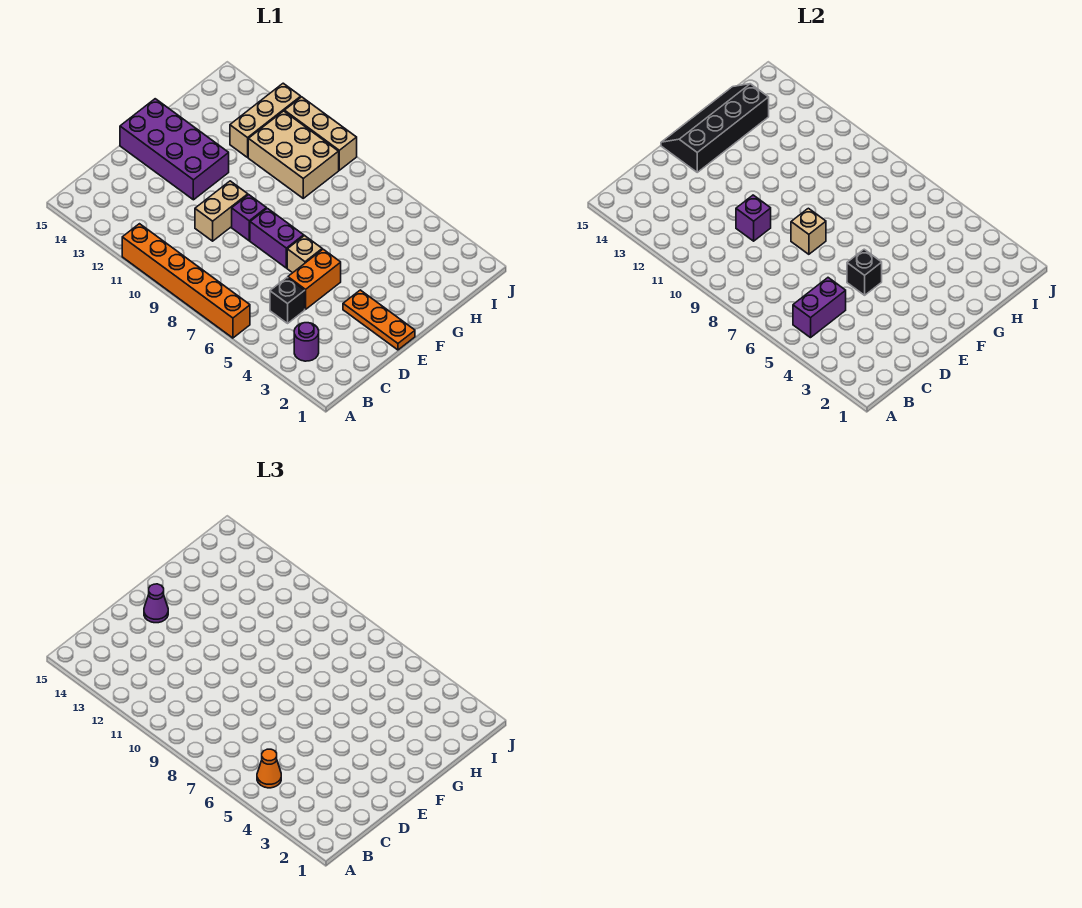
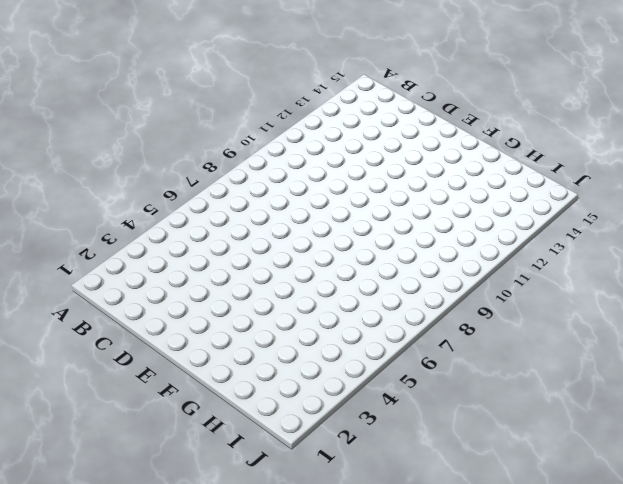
none -> orange 1x6 brick [122,224,250,338]
none -> purple 1x1 round brick [294,323,319,361]
none -> black 1x1 brick [270,278,305,323]

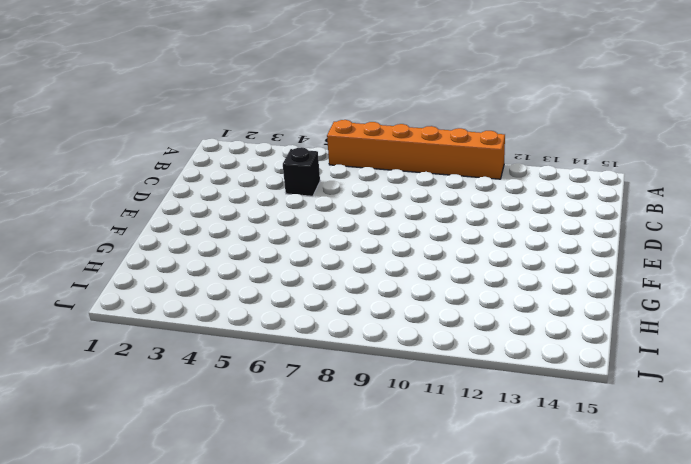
none -> purple 1x1 round brick [294,323,319,361]
none -> orange 1x2 brick [288,249,341,309]
none -> tan 1x2 brick [195,181,248,241]

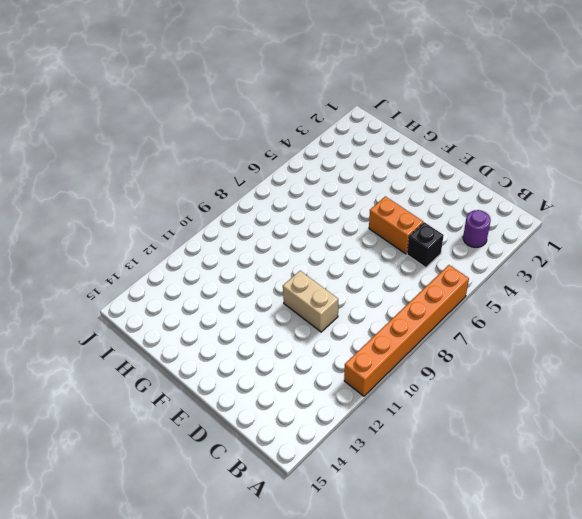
none -> orange 1x3 plate [343,290,415,350]
none -> tan 1x1 brick [287,236,322,273]
none -> purple 1x2 brick [250,208,304,268]

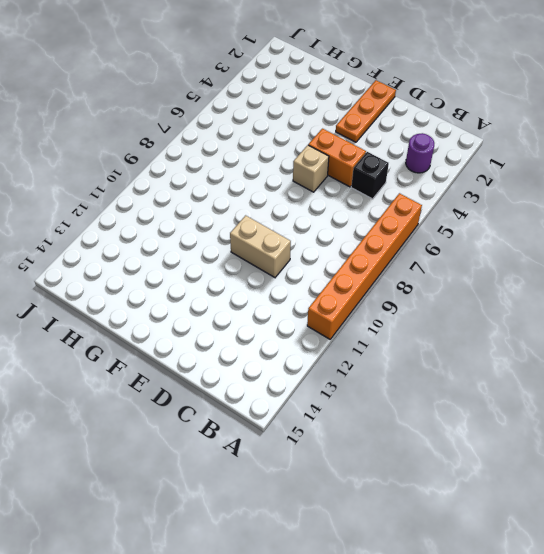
none -> purple 1x2 brick [250,208,304,268]
none -> purple 1x1 brick [232,195,266,241]
none -> purple 2x4 brick [120,99,229,200]

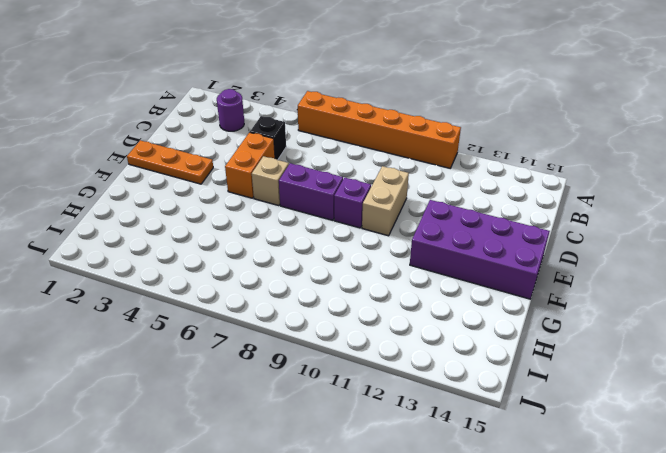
none -> tan 2x3 brick [248,111,339,198]
none -> tan 1x3 brick [230,83,301,157]
none -> tan 1x3 brick [285,97,357,170]

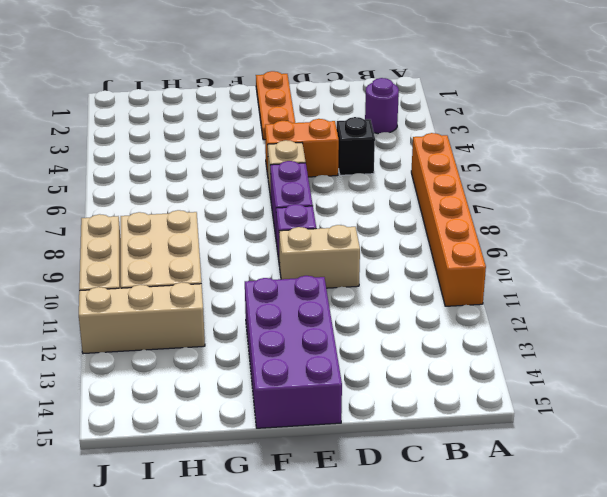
none -> purple 1x2 brick [793,278,846,338]
none -> purple 1x1 brick [736,195,771,241]
none -> black 1x1 brick [847,249,882,295]

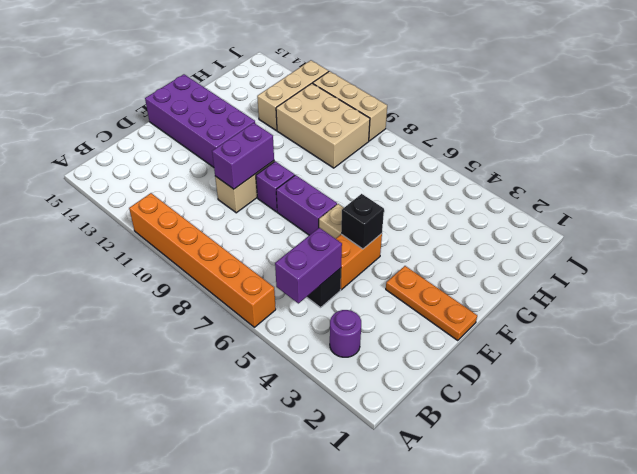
purple 1x2 brick [212,123,274,189] -> purple 1x1 brick [736,195,771,241]
none -> tan 1x1 brick [791,208,826,254]
none -> black 2x4 slope [661,84,769,172]
none -> orange 1x1 cone [257,749,281,788]

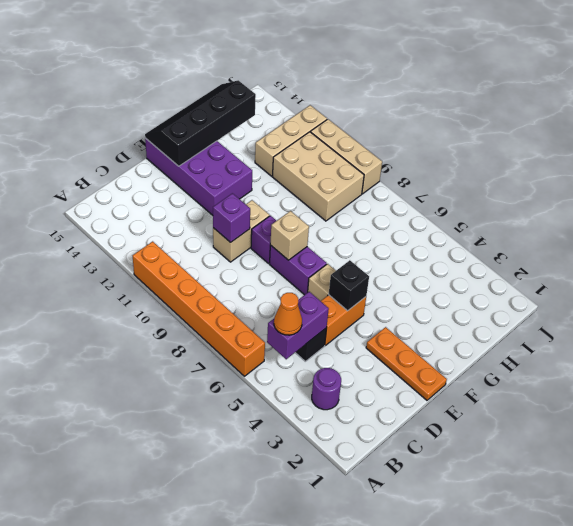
none -> purple 1x1 cone [144,584,168,623]

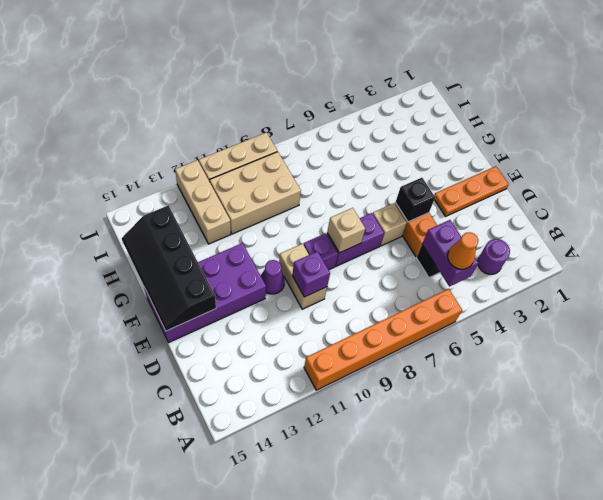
purple 1x1 cone [261,260,285,294] -> purple 1x1 cone moved to [144,584,168,623]

